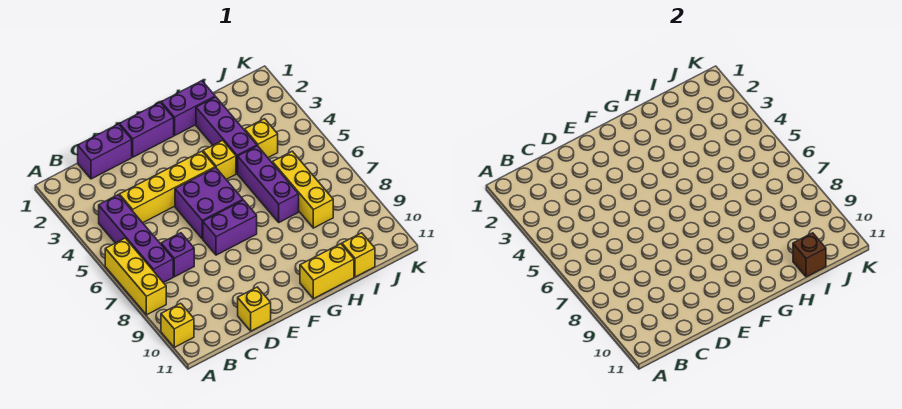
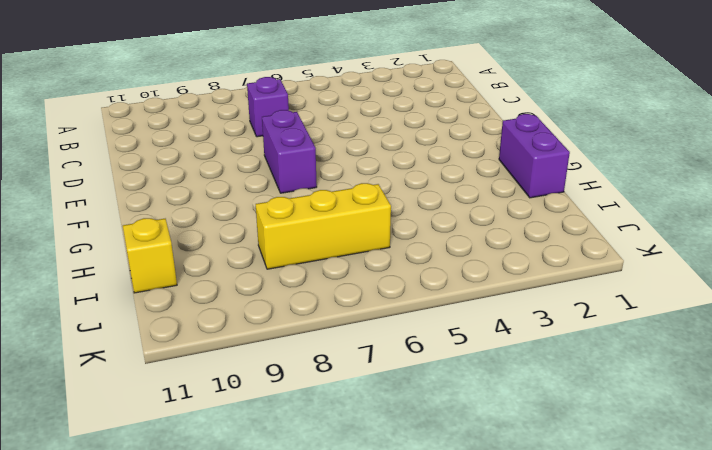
none -> yellow 1x3 brick [105,238,166,315]
none -> yellow 1x1 brick [161,303,194,347]
none -> purple 1x4 brick [99,195,173,283]

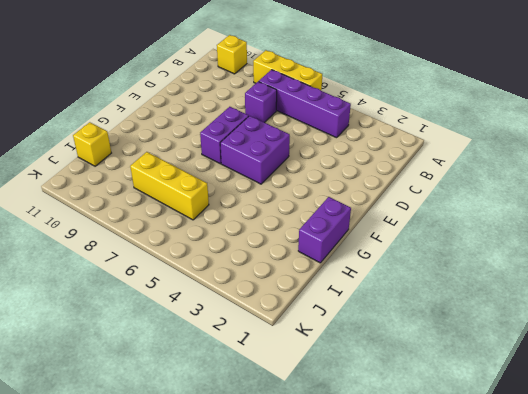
none -> purple 1x2 brick [78,124,132,179]
none -> yellow 1x4 brick [119,151,215,223]
none -> yellow 1x1 brick [238,287,271,331]

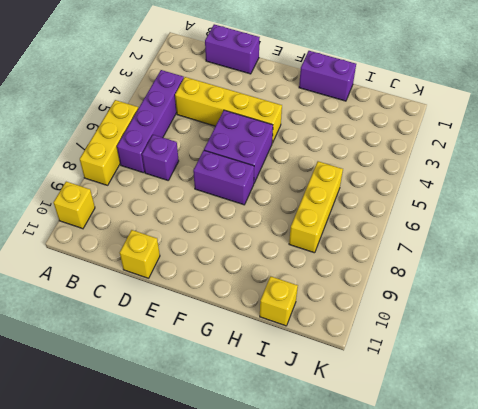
none -> purple 1x2 brick [120,103,174,157]
none -> yellow 1x1 brick [203,140,236,179]
none -> yellow 1x2 brick [300,244,354,299]

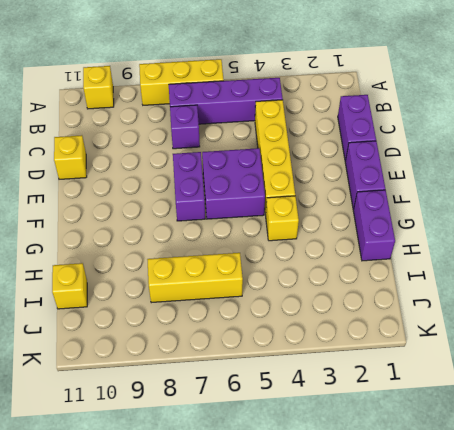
none -> yellow 1x2 brick [300,244,354,299]
none -> purple 1x3 brick [196,97,257,174]
none -> purple 1x3 brick [238,146,299,222]

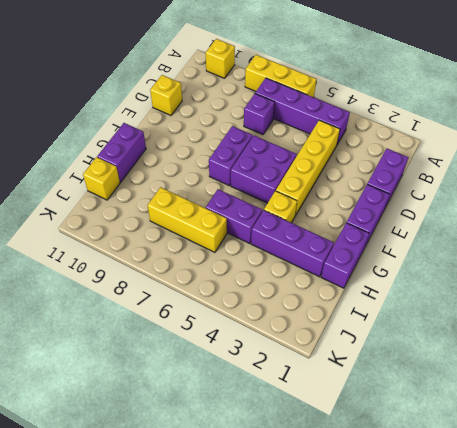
purple 1x2 brick [97,123,146,182] -> yellow 1x2 brick [300,244,354,299]
purple 1x2 brick [206,189,262,244] -> purple 1x3 brick [238,146,299,222]
none -> yellow 1x1 brick [245,119,278,158]
none -> brown 1x1 brick [793,233,826,277]

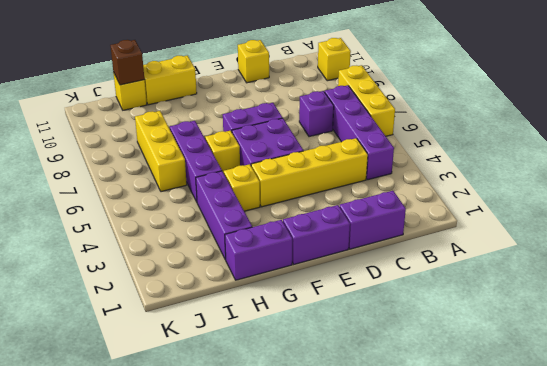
yellow 1x1 brick [205,131,240,173] -> yellow 1x1 brick moved to [245,119,278,158]

